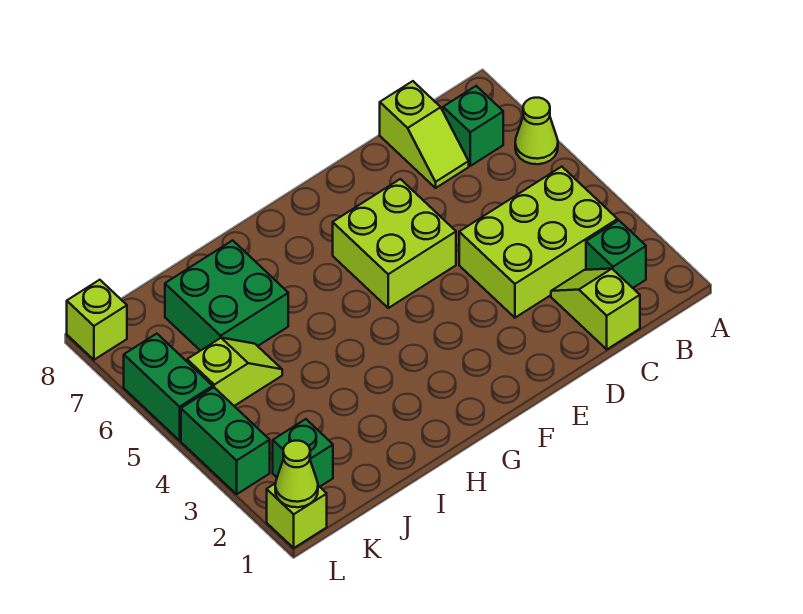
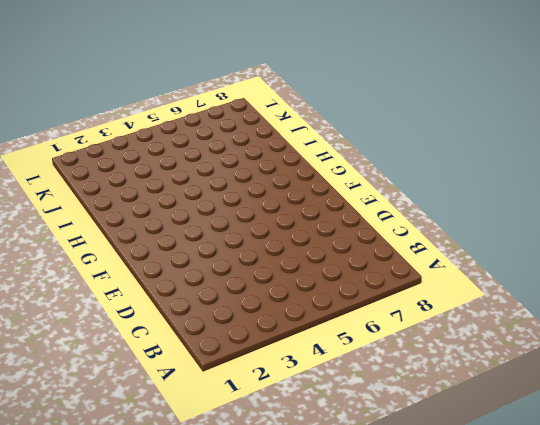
none -> lime 1x1 cone [515,98,558,164]
none -> green 1x1 brick [586,221,646,288]
none -> lime 2x3 brick [459,167,618,318]

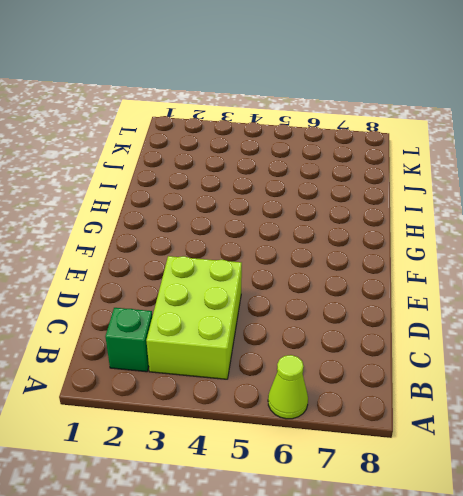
none -> green 1x1 brick [443,86,503,166]
none -> lime 1x2 slope [551,269,640,349]
none -> lime 1x2 slope [380,81,469,188]

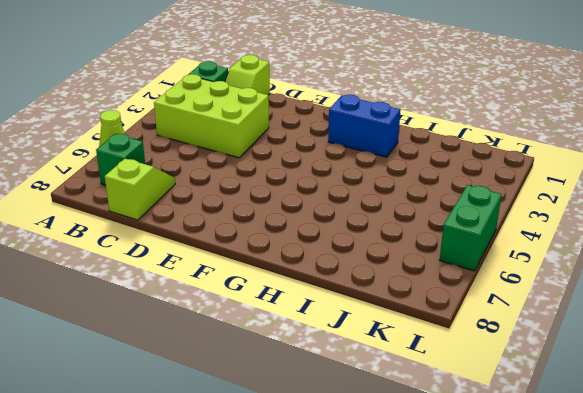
blue 1x2 brick [328,95,401,157] -> none
none -> lime 2x2 brick [333,179,456,308]
none -> green 2x2 brick [165,240,288,351]
none -> lime 1x2 slope [187,338,282,406]

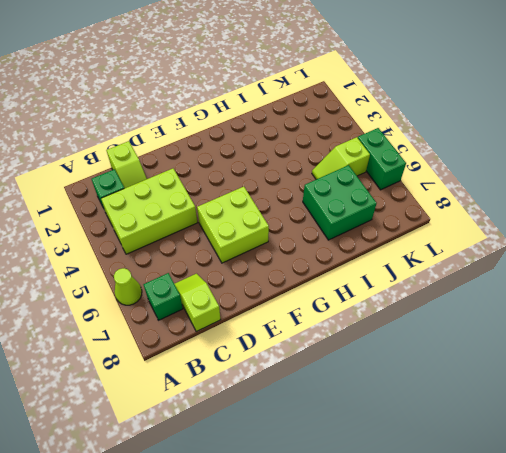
none -> green 1x1 brick [273,419,333,487]
none -> lime 1x1 brick [267,483,327,548]
none -> green 1x2 brick [181,387,270,494]

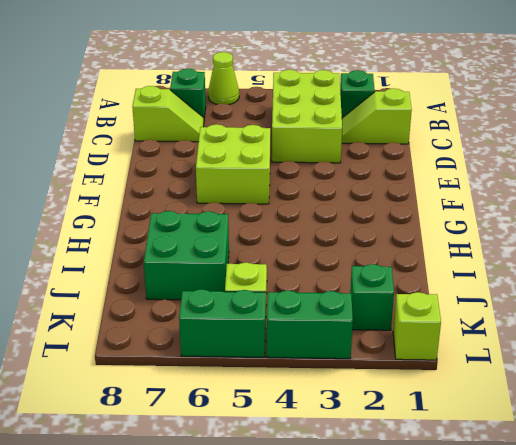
none -> lime 1x1 brick [67,280,127,360]
none -> lime 1x1 cone [275,441,318,507]

